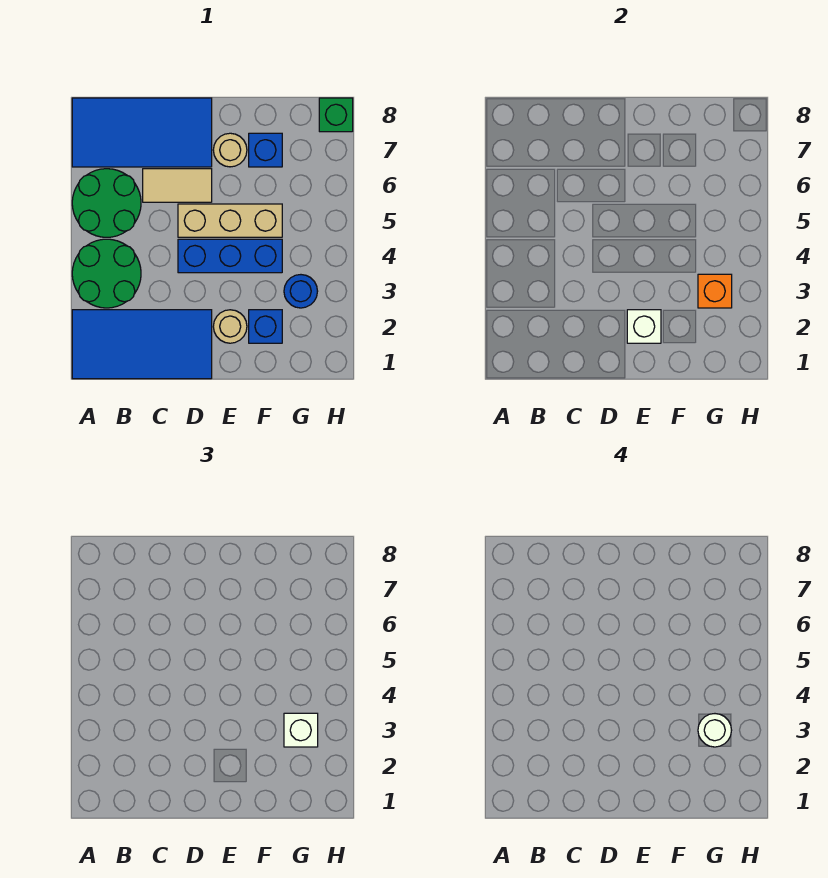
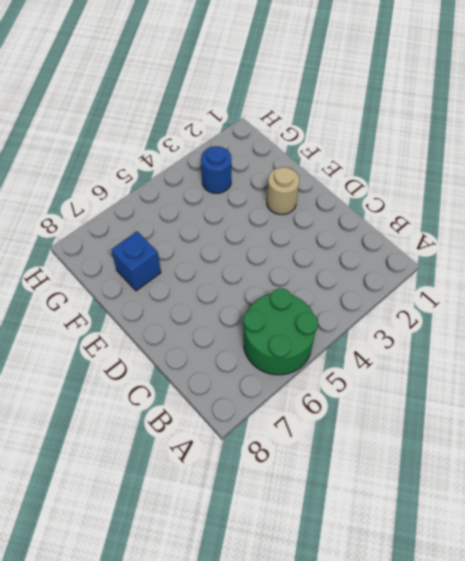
none -> blue 2x4 tile [72,310,212,379]
none -> green 2x2 round brick [72,239,141,308]
none -> blue 2x4 tile [72,98,212,167]

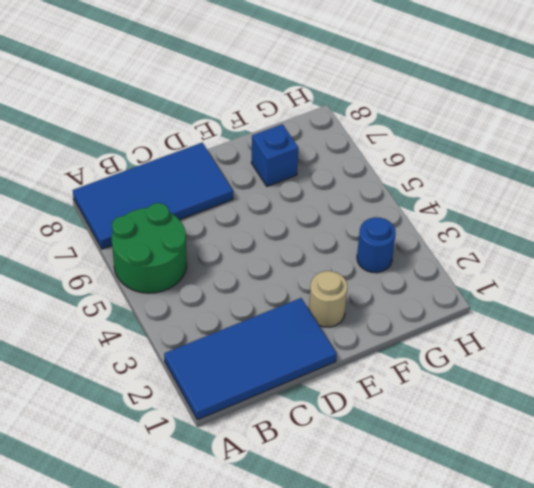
none -> green 2x2 round brick [72,239,141,308]
none -> tan 1x2 tile [143,169,212,202]
none -> blue 1x3 brick [178,239,282,273]

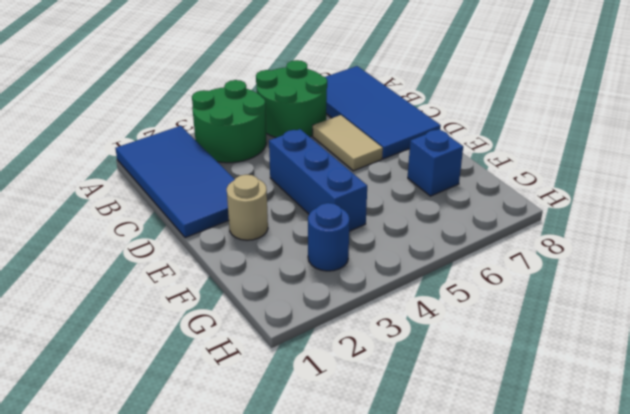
none -> tan 1x3 brick [178,204,282,237]
none -> tan 1x1 round brick [213,133,247,167]
none -> blue 1x1 brick [249,310,282,343]

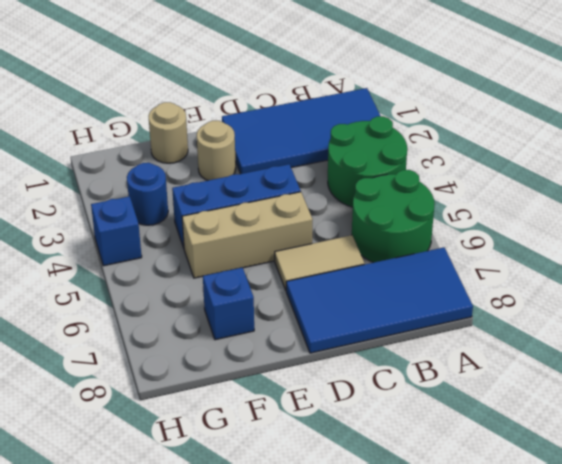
tan 1x1 round brick [149,102,188,163] -> tan 1x1 round brick moved to [213,133,247,167]
blue 1x1 brick [91,196,142,266] -> blue 1x1 brick moved to [249,310,282,343]
none -> green 1x1 brick [319,98,353,132]
none -> white 1x1 brick [627,310,661,343]
none -> orange 1x1 brick [698,274,732,308]

